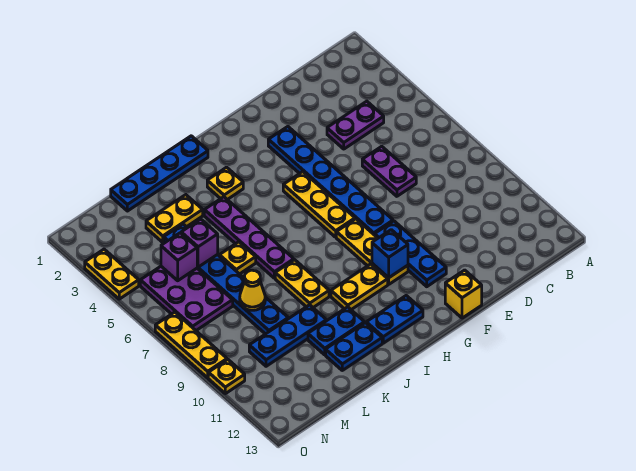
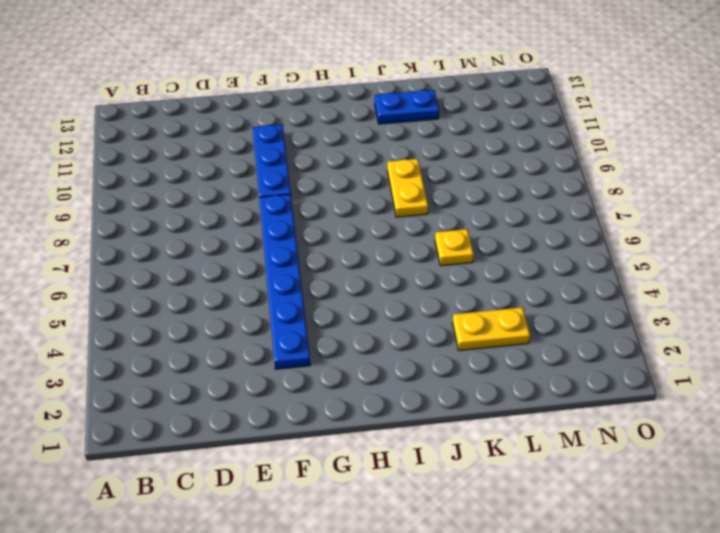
none -> purple 1x2 plate [327,101,384,149]
none -> purple 1x2 plate [362,146,416,196]
none -> yellow 1x1 brick [445,270,482,318]

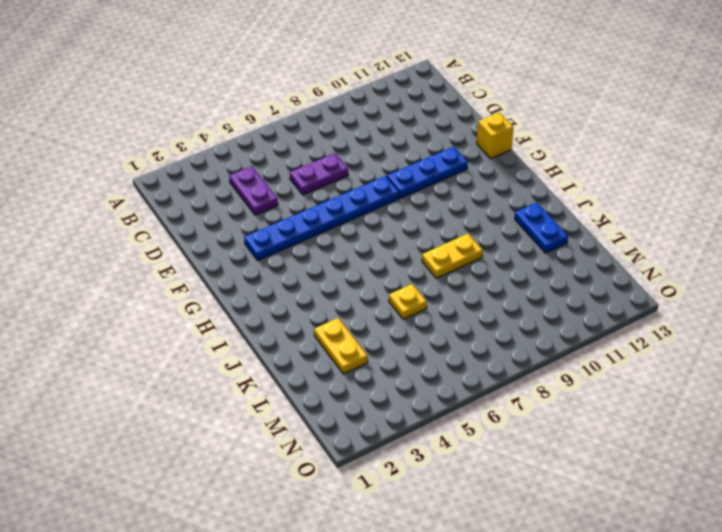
none -> yellow 1x3 plate [283,172,355,237]
none -> yellow 1x3 plate [336,219,408,284]
none -> yellow 1x2 plate [331,264,388,310]

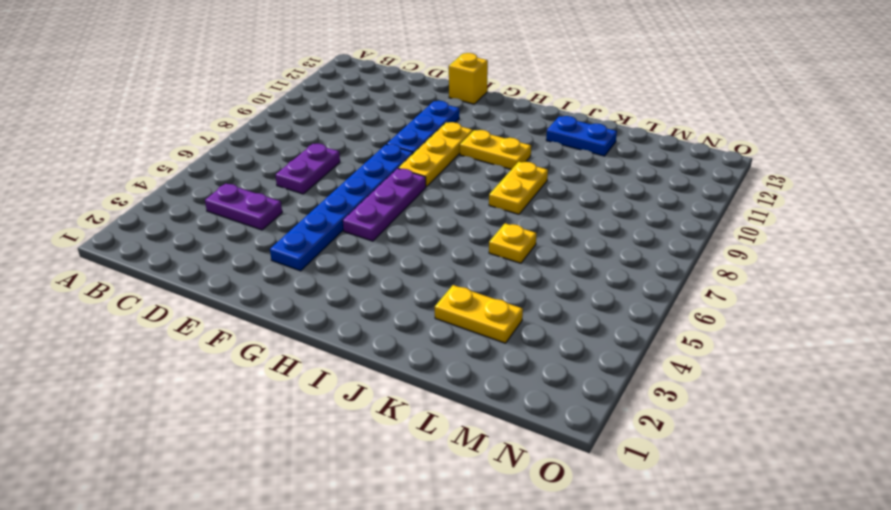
purple 1x3 plate [343,169,426,241] -> yellow 1x3 plate [283,172,355,237]
none -> blue 1x2 plate [366,296,423,343]
none -> blue 1x4 plate [111,136,208,211]
none -> yellow 1x1 plate [207,167,243,200]

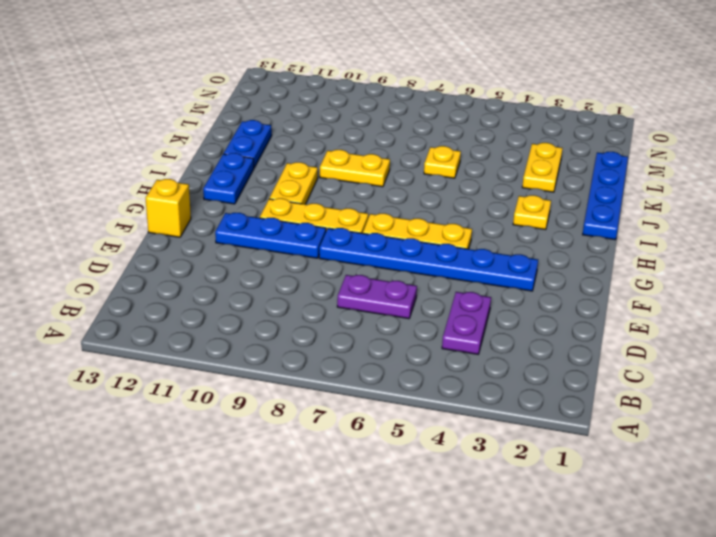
none -> purple 1x4 plate [204,197,294,278]
none -> blue 1x2 plate [308,307,365,355]
none -> blue 1x3 plate [249,305,326,366]

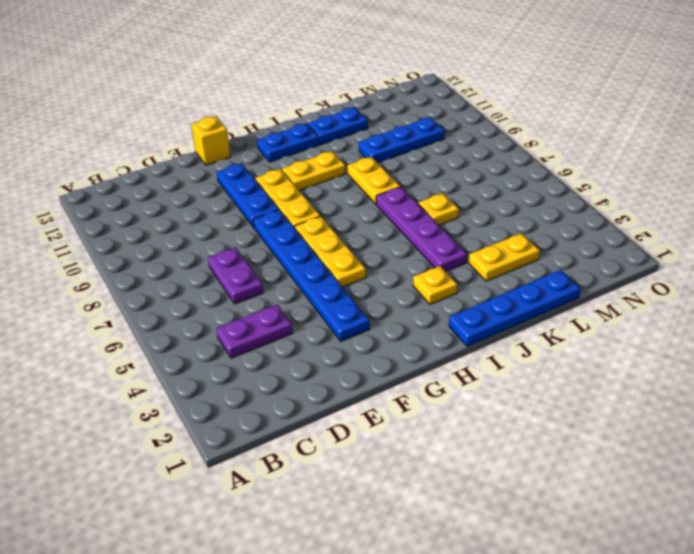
none -> blue 1x2 plate [308,307,365,355]
none -> blue 1x6 plate [164,224,288,334]
none -> purple 2x3 plate [140,266,233,330]

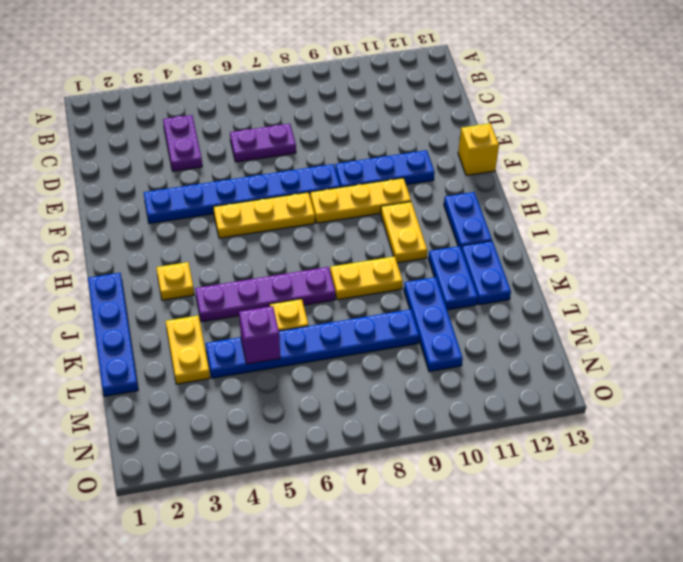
none -> purple 2x3 plate [140,266,233,330]
none -> yellow 1x2 plate [85,249,139,299]
none -> yellow 1x3 plate [155,312,227,378]

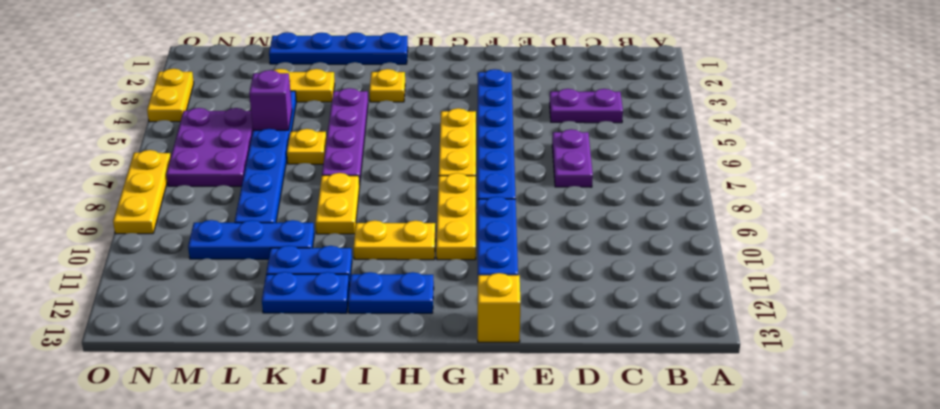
none -> yellow 1x1 plate [208,360,245,394]
none -> blue 1x1 brick [372,230,408,278]
none -> yellow 1x1 cone [240,270,265,310]

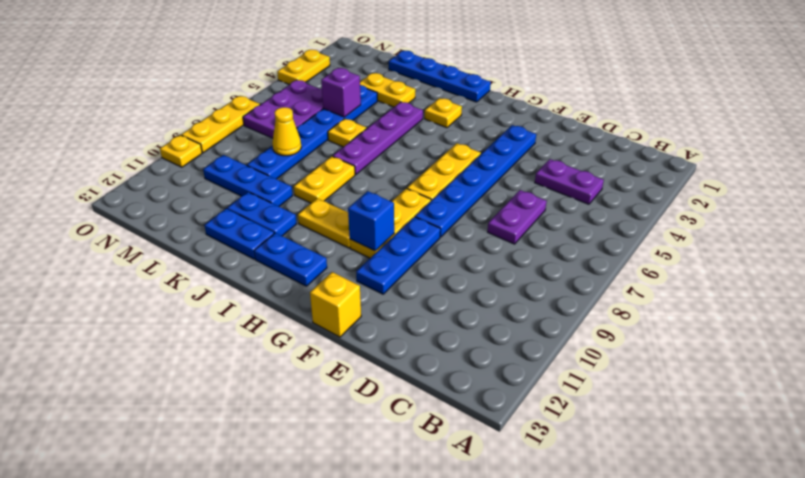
none -> purple 1x1 brick [161,233,197,281]

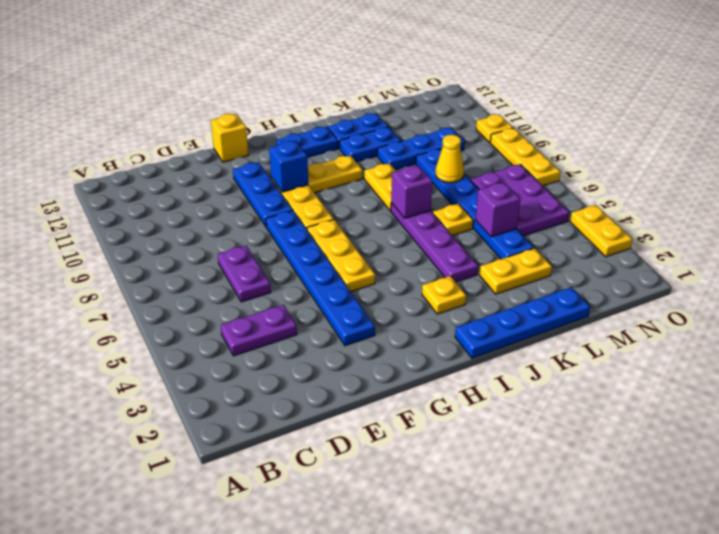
purple 1x1 brick [391,165,432,218] -> purple 1x1 brick moved to [161,233,197,281]

